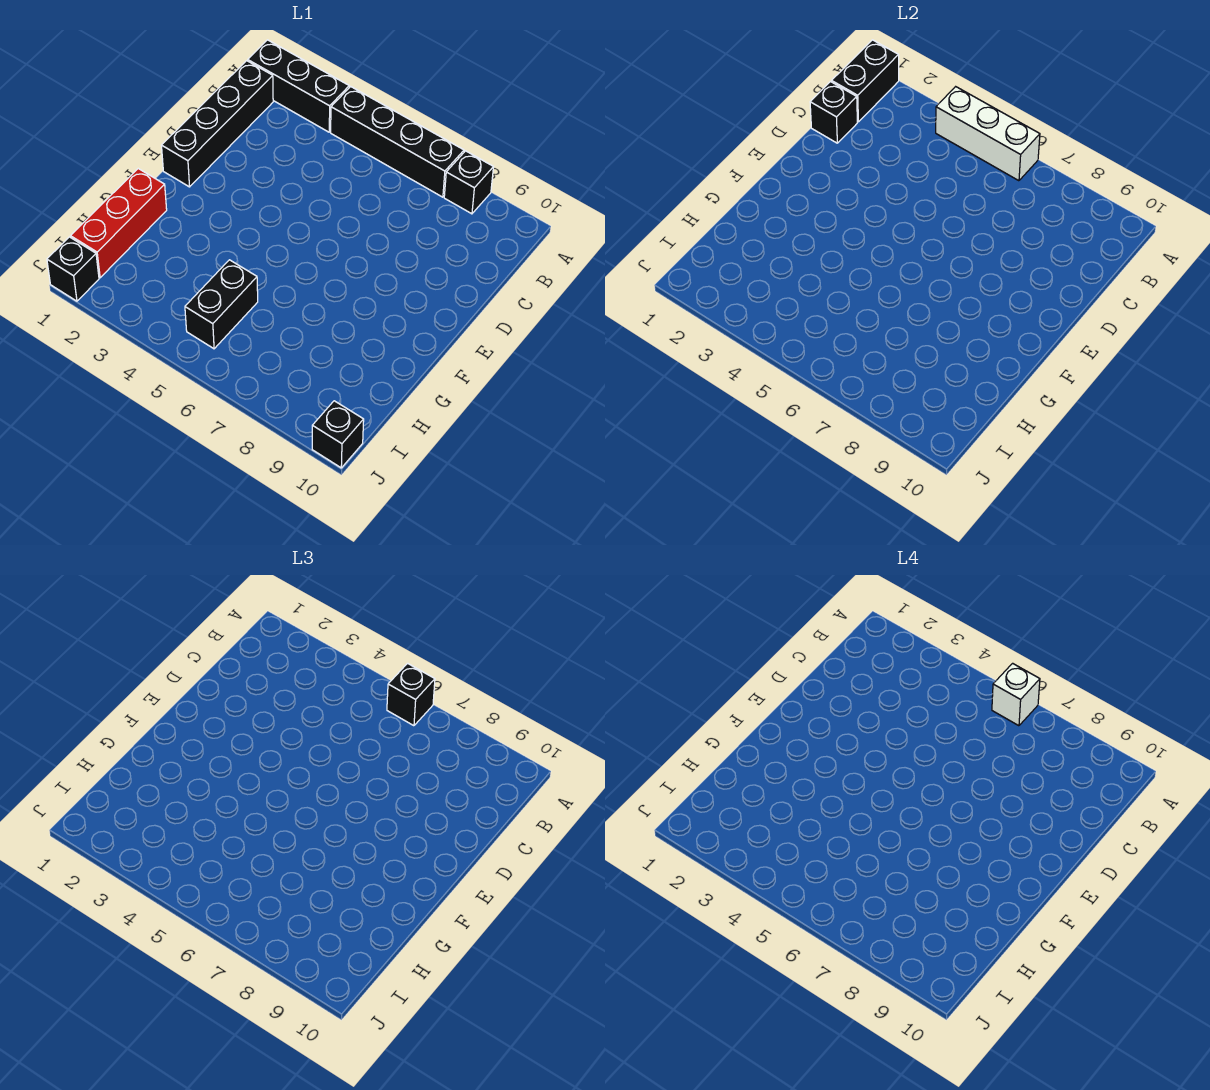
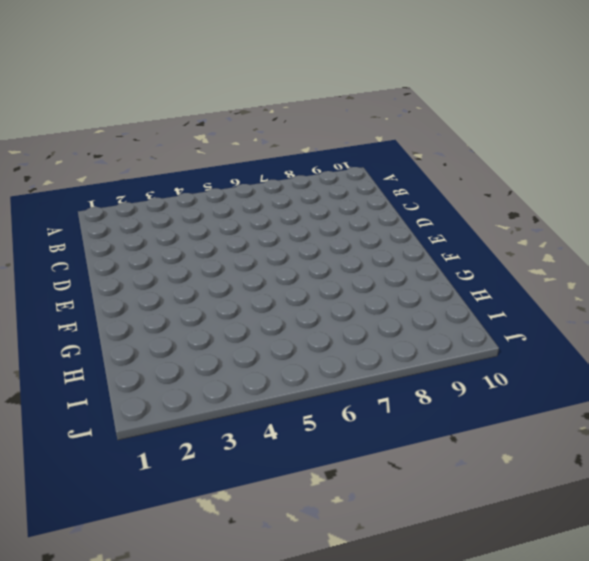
none -> black 1x3 brick [248,40,349,132]
none -> black 1x4 brick [331,87,464,197]
none -> black 1x1 brick [444,151,493,214]

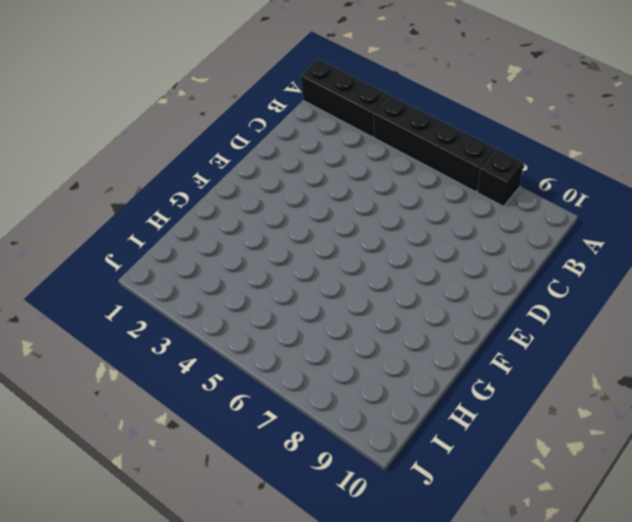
none -> black 1x4 brick [162,61,273,187]
none -> red 1x3 brick [71,169,167,278]
none -> black 1x2 brick [185,260,258,349]

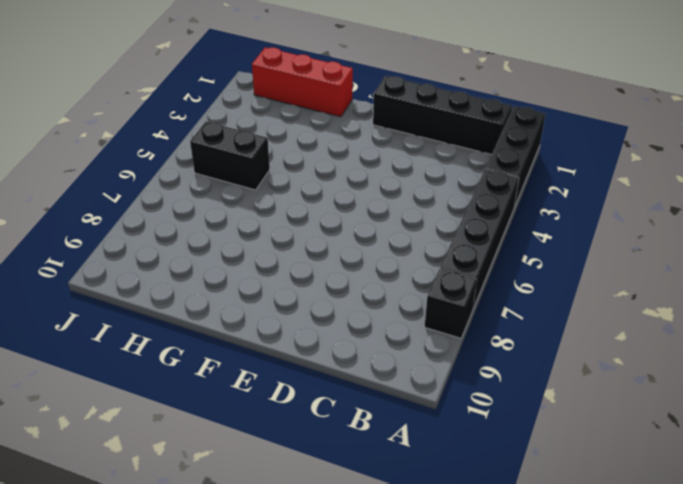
none -> black 1x1 brick [47,237,99,301]
none -> black 1x1 brick [312,401,364,468]
none -> black 1x2 brick [832,40,899,122]

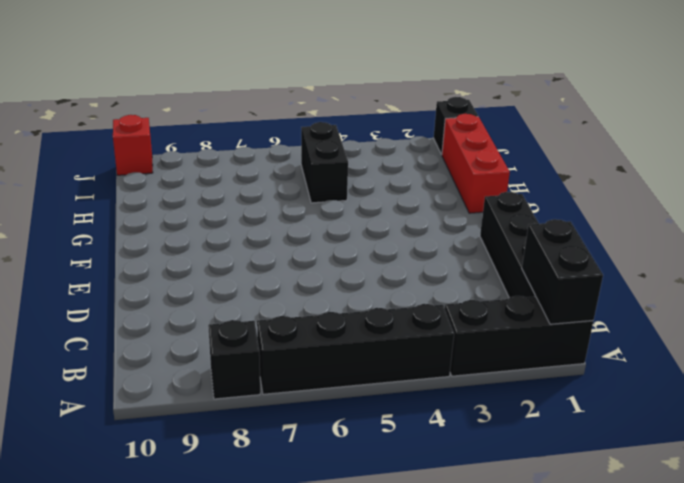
red 1x1 brick [113,115,153,175] -> black 1x1 brick [312,401,364,468]
none -> white 1x3 brick [936,87,1040,181]
none -> black 1x1 brick [810,82,857,143]
none -> black 1x1 brick [387,663,435,726]

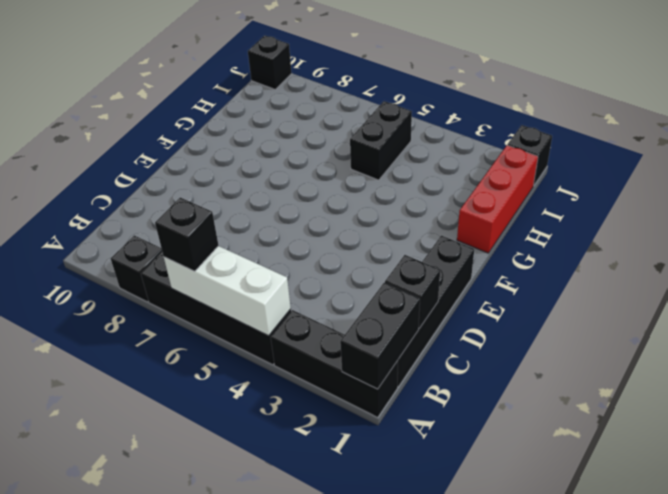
none -> white 1x1 brick [992,663,1040,726]

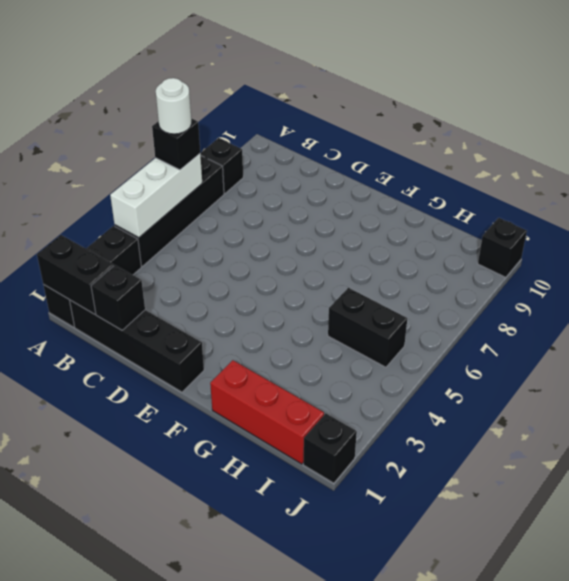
white 1x1 round brick [156,78,192,134] -> white 1x1 brick [992,663,1040,726]

